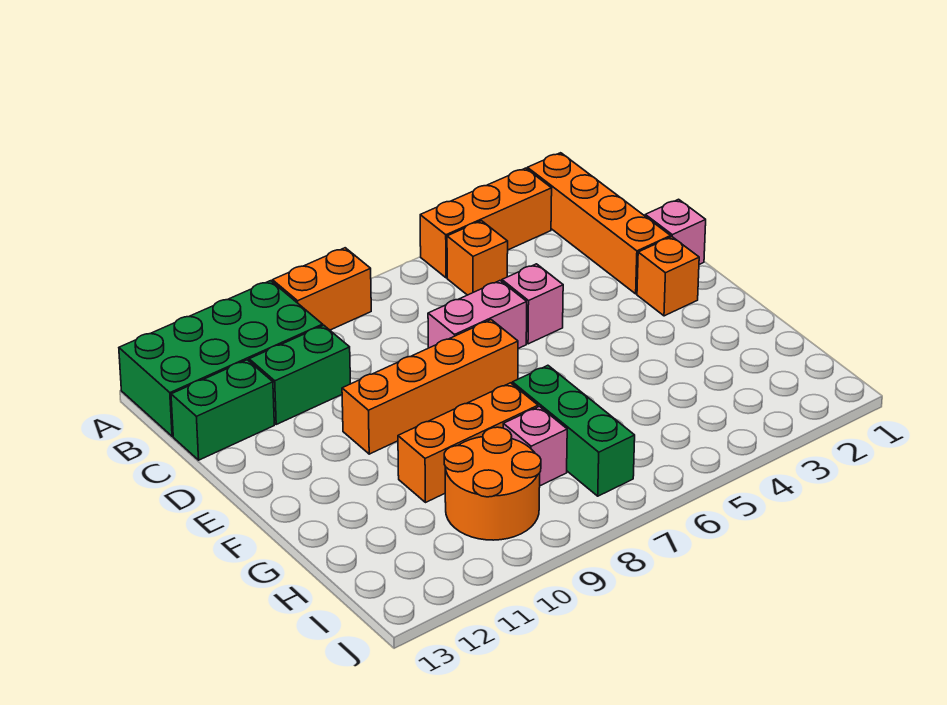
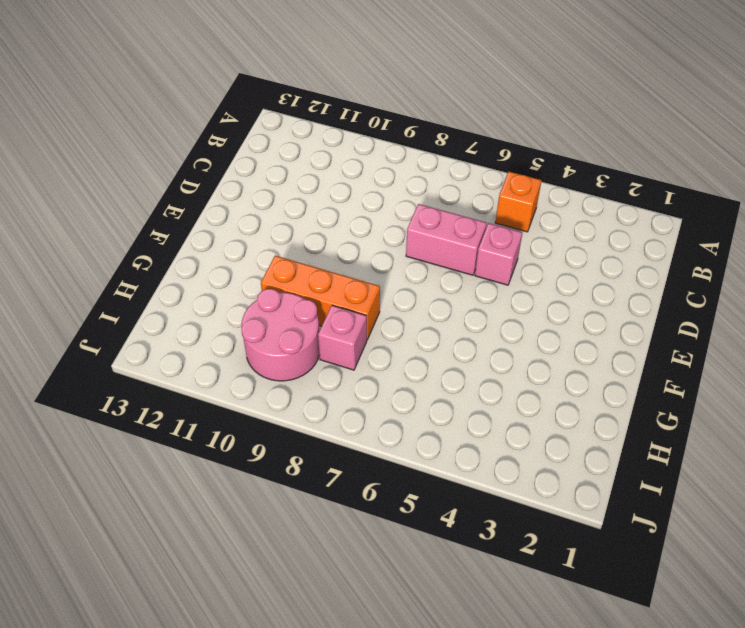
pink 2x2 round brick [241,289,320,381] -> orange 2x2 round brick [444,427,541,540]
none -> orange 1x4 brick [527,153,671,294]
none -> orange 1x3 brick [420,168,552,278]
none -> orange 1x2 brick [272,248,371,330]

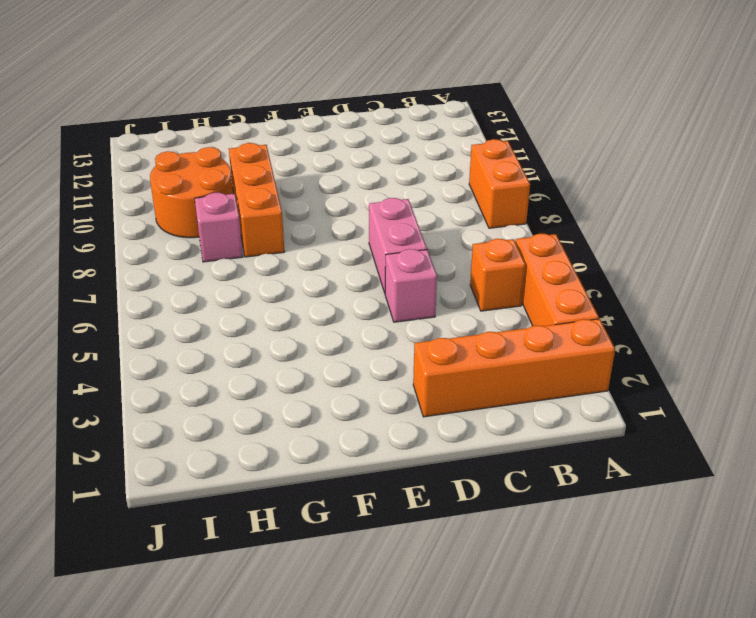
none -> green 2x4 brick [119,281,323,436]
none -> green 1x2 brick [249,325,351,424]
none -> green 1x2 brick [171,360,274,460]

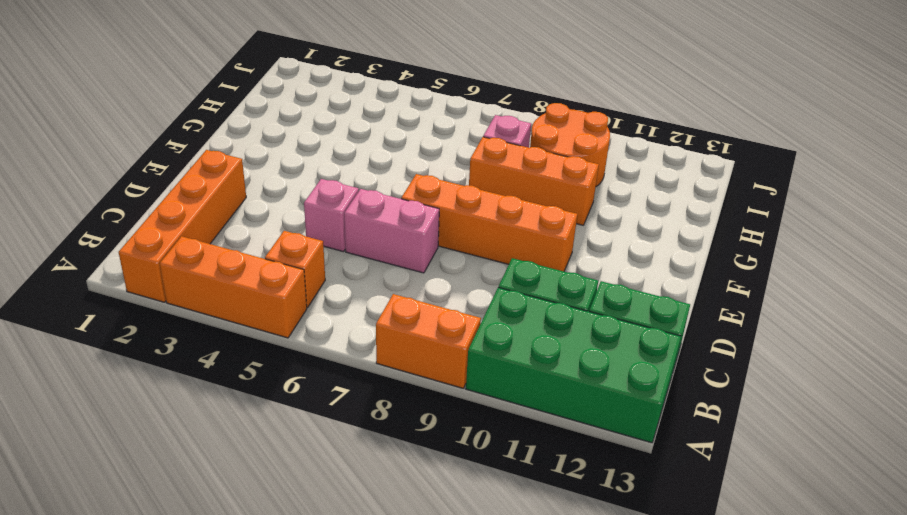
none -> pink 1x1 brick [645,199,706,264]
none -> orange 1x1 brick [637,237,699,316]
none -> green 1x3 brick [512,365,635,496]

